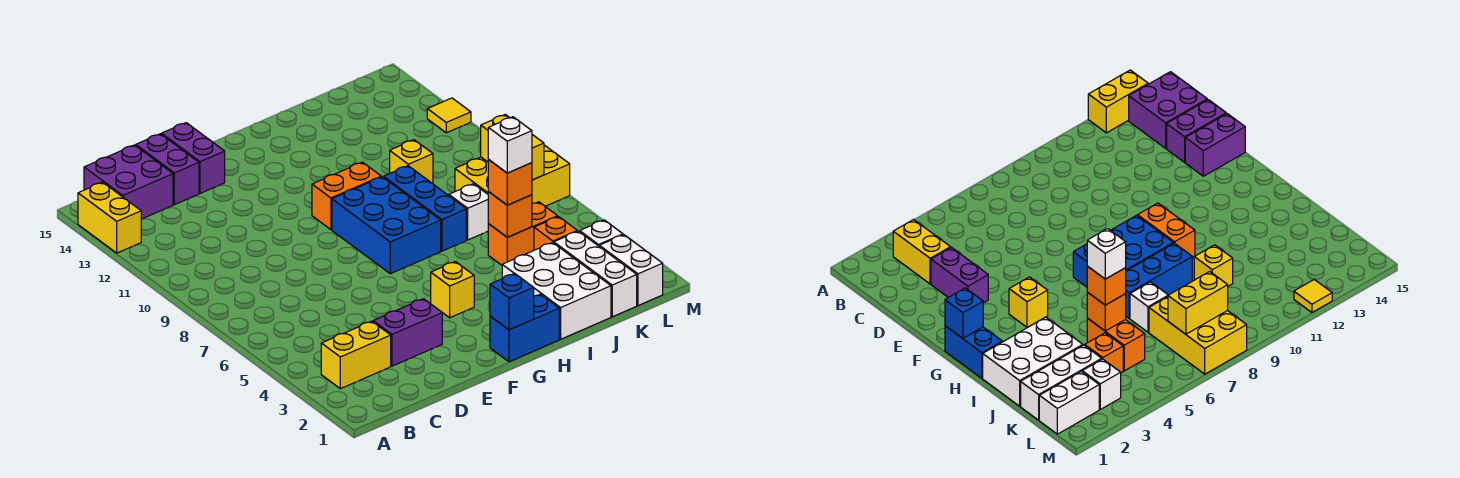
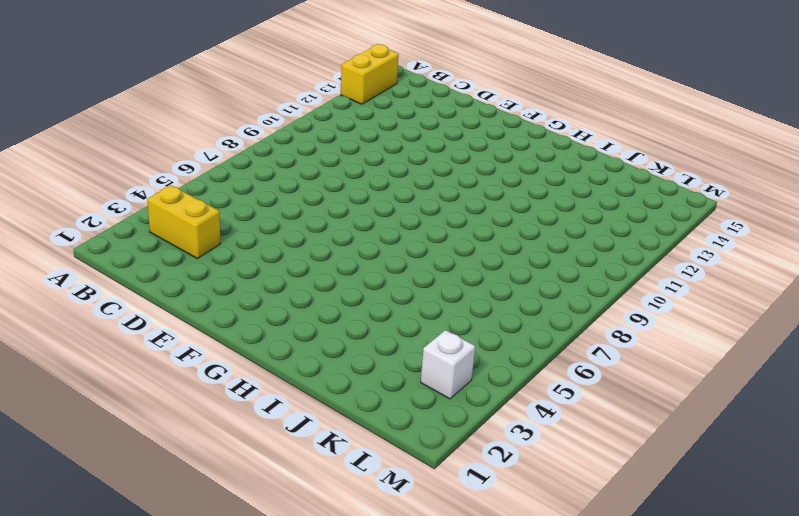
none -> purple 2x2 brick [84,145,173,219]
none -> purple 1x2 brick [373,299,442,366]
none -> purple 1x2 brick [136,134,199,205]

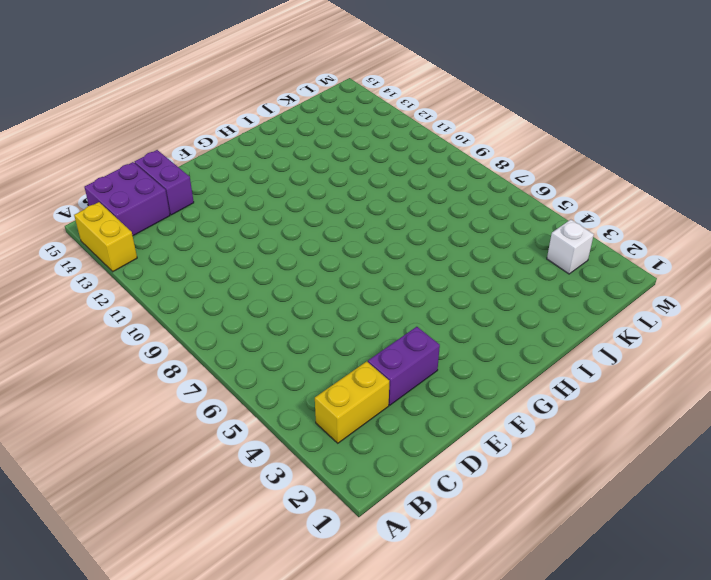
none -> purple 1x2 brick [162,123,225,193]
none -> blue 1x2 brick [490,294,559,362]
none -> yellow 1x1 brick [431,262,474,318]

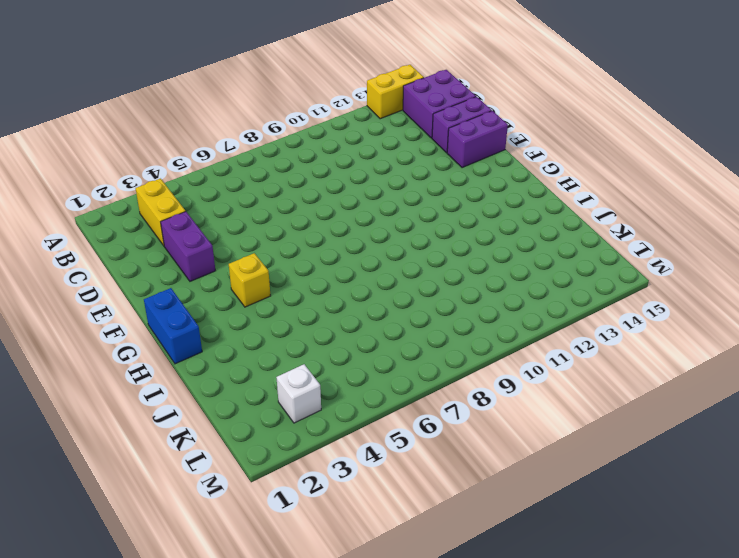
none -> blue 2x3 brick [332,177,441,274]
none -> orange 1x2 brick [312,162,381,230]
none -> white 2x3 brick [502,243,611,339]

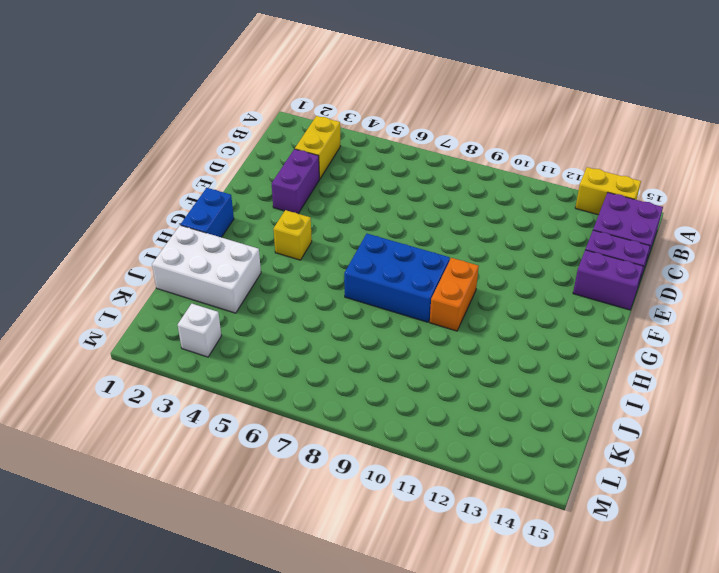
none -> blue 1x3 brick [384,166,466,251]
none -> orange 1x2 brick [488,202,558,265]
none -> white 1x1 brick [449,184,489,240]

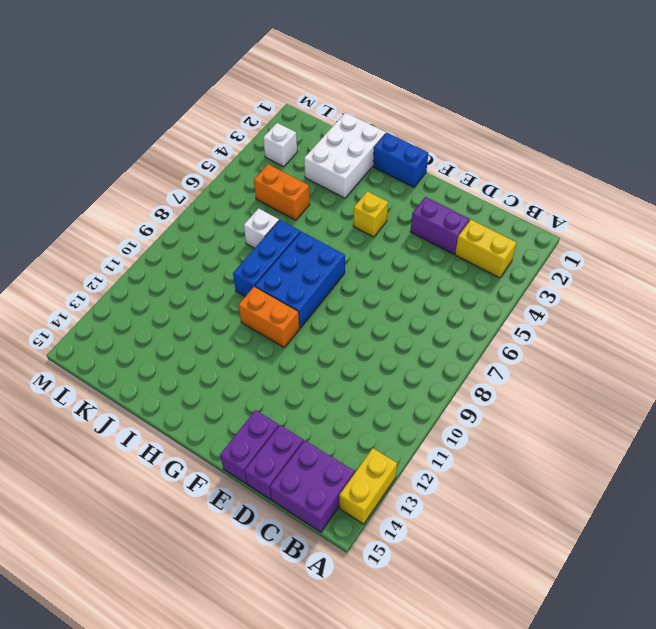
none -> yellow 1x1 brick [390,140,433,183]
none -> white 1x3 brick [554,231,637,317]
none -> orange 1x1 brick [534,217,577,250]

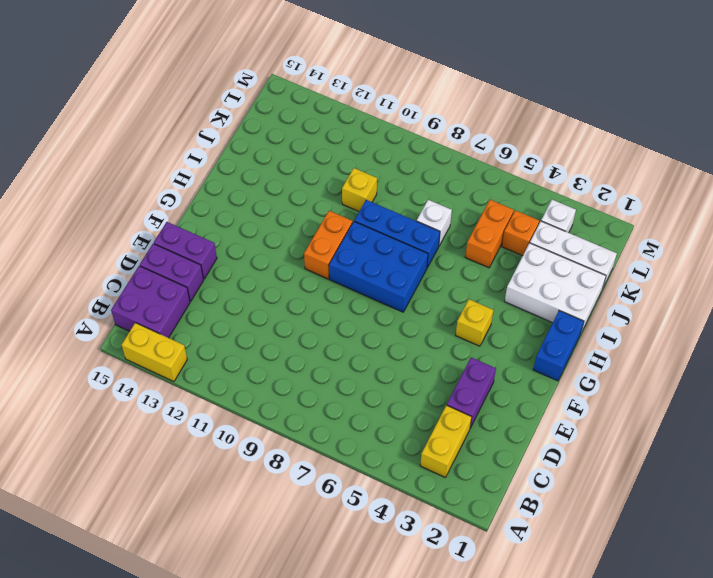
none -> yellow 2x3 brick [455,145,570,206]
none -> white 1x2 brick [599,235,663,306]
none -> yellow 1x1 tile [427,98,471,133]

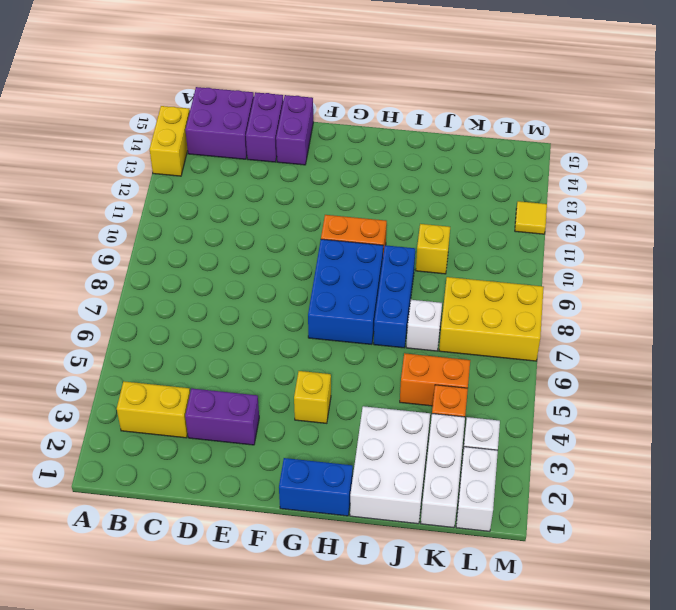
none -> blue 1x1 brick [490,273,534,330]
none -> orange 1x1 brick [488,192,532,237]
none -> yellow 1x2 brick [481,115,544,180]

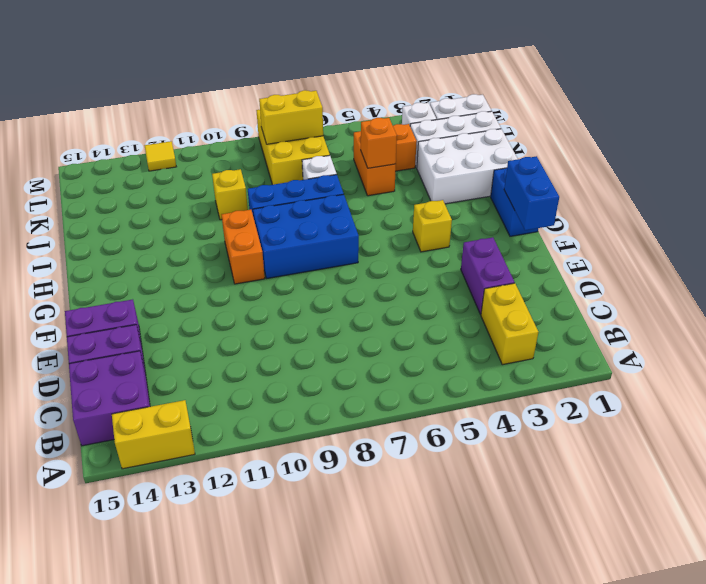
blue 1x2 brick [504,156,559,230] -> blue 1x1 brick [490,273,534,330]
none -> orange 1x1 brick [488,160,532,205]
none -> white 1x1 brick [488,117,532,173]

